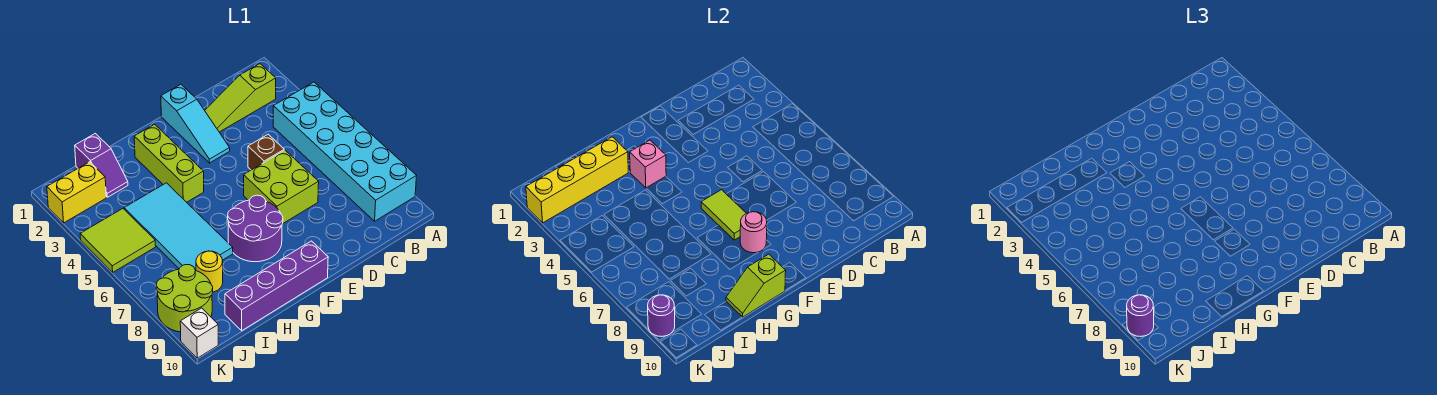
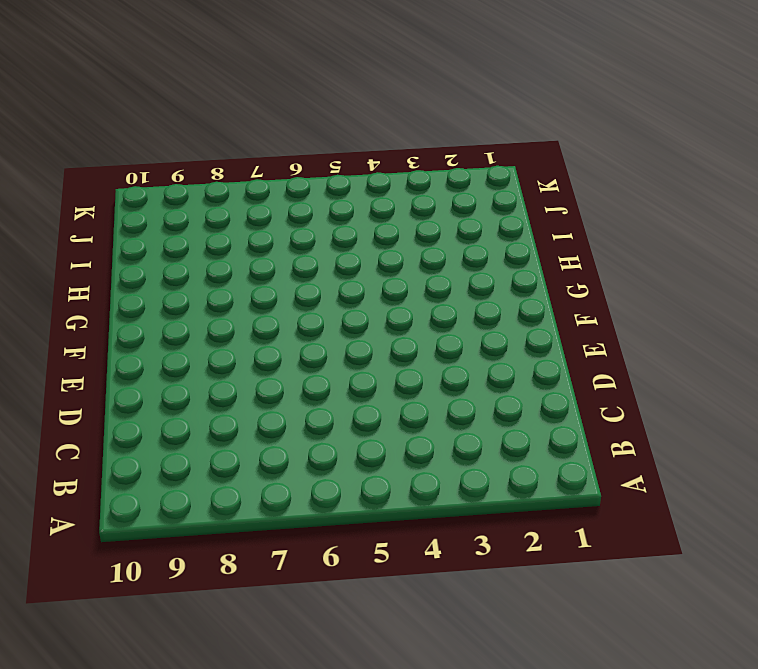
none -> cyan 2x6 brick [273,82,416,221]
none -> lime 1x3 slope [205,64,276,132]
none -> brown 1x1 brick [248,134,284,170]

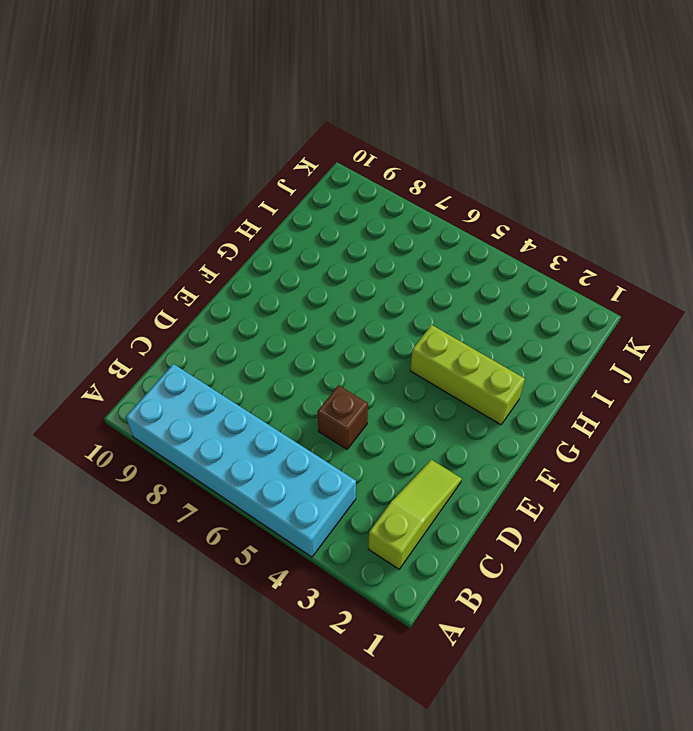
none -> lime 2x2 brick [244,150,319,223]
none -> cyan 1x3 slope [161,85,230,163]
none -> purple 2x2 round brick [228,195,283,262]

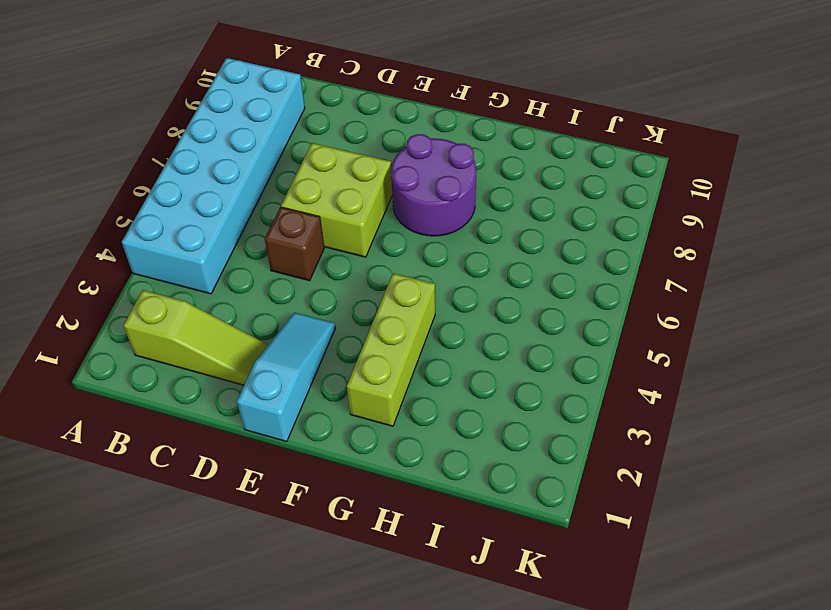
none -> purple 1x4 brick [225,241,328,331]
none -> cyan 2x4 tile [124,183,233,270]
none -> purple 1x2 slope [75,133,128,197]

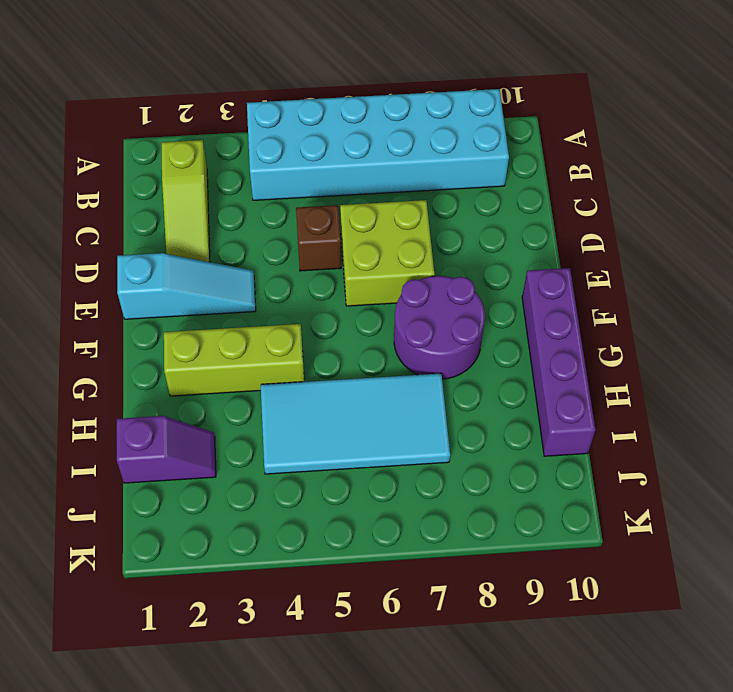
none -> yellow 1x1 round brick [196,251,223,292]
none -> yellow 1x2 brick [47,162,106,223]
none -> lime 2x2 tile [80,209,156,272]

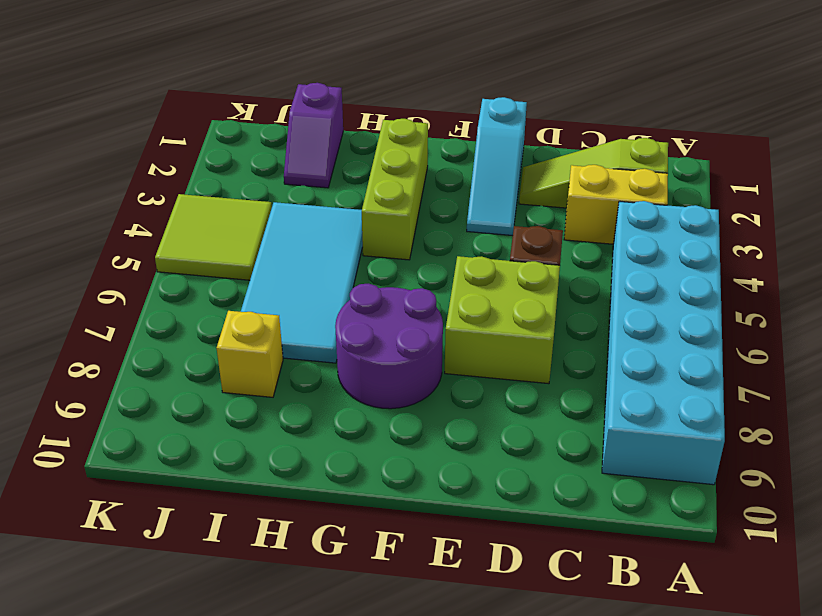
yellow 1x2 brick [564,165,668,244] -> yellow 1x2 brick moved to [47,162,106,223]
yellow 1x1 brick [217,311,283,397] -> yellow 1x1 round brick [196,251,223,292]
none -> purple 1x4 brick [225,241,328,331]
none -> lime 2x2 round brick [156,265,213,332]
none -> white 1x1 brick [180,308,218,358]

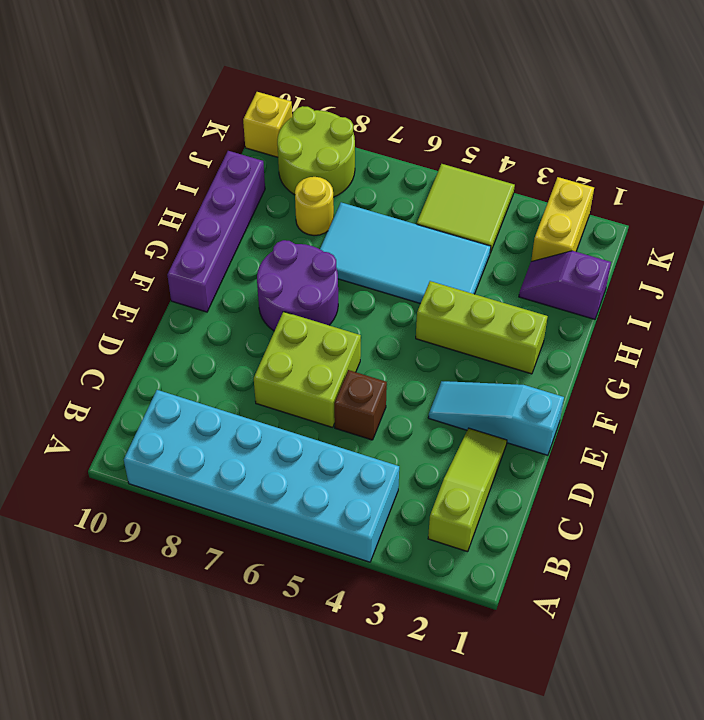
yellow 1x1 brick [243,92,292,157] -> white 1x1 brick [180,308,218,358]
none -> lime 1x2 tile [701,190,746,240]
none -> pink 1x1 round brick [740,212,767,253]
none -> pink 1x1 brick [630,140,666,188]

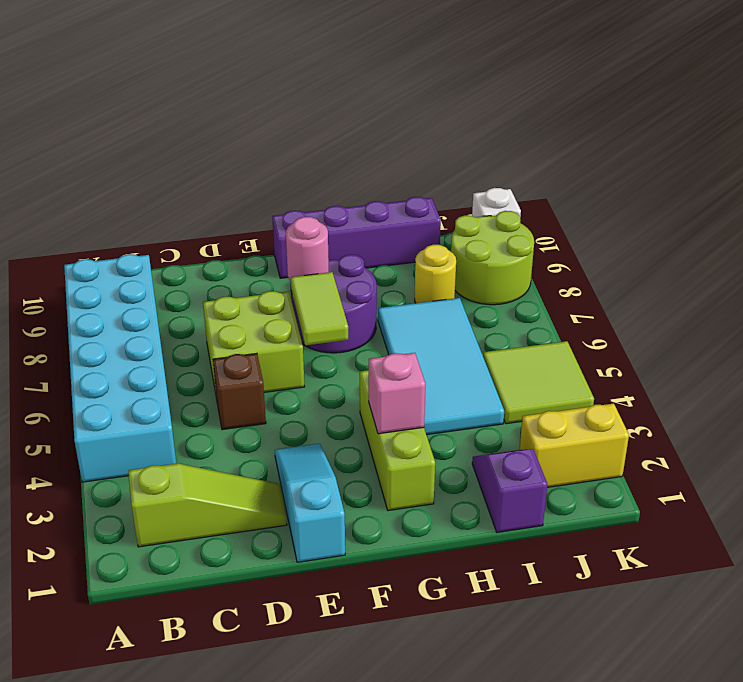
none -> lime 1x2 slope [726,254,786,317]
none -> yellow 1x4 brick [526,137,628,223]
none -> purple 1x1 round brick [648,295,675,337]

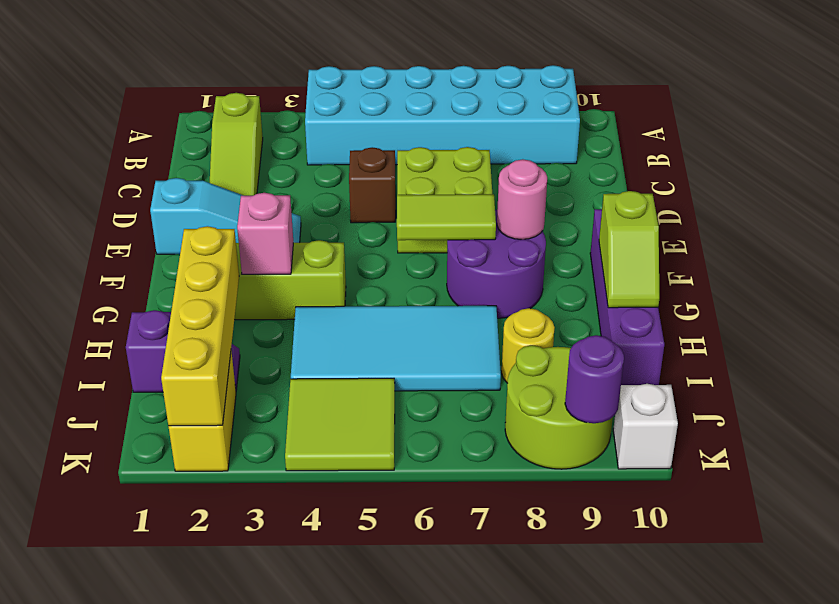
none -> purple 1x1 round brick [1127,295,1154,337]

